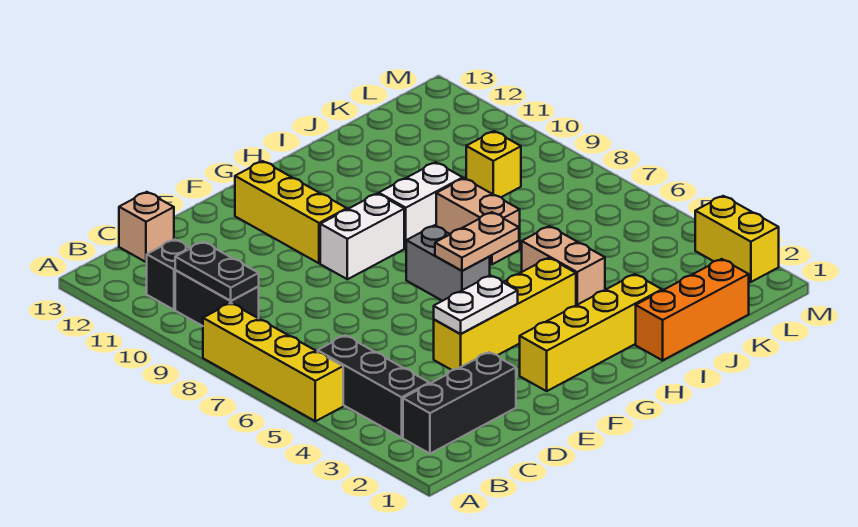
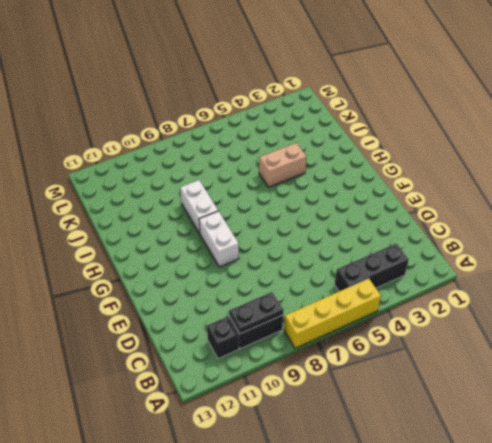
none -> black 1x3 brick [403,352,516,454]
none -> tan 1x1 brick [119,192,174,262]
none -> yellow 1x4 brick [434,258,576,370]

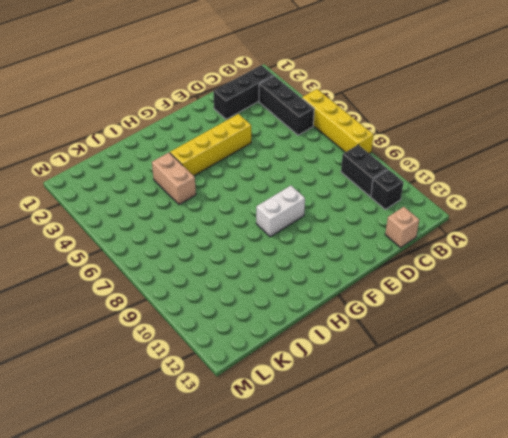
none -> yellow 1x4 brick [520,274,662,391]
none -> yellow 1x3 brick [235,161,347,263]
none -> grey 1x2 brick [406,225,490,301]

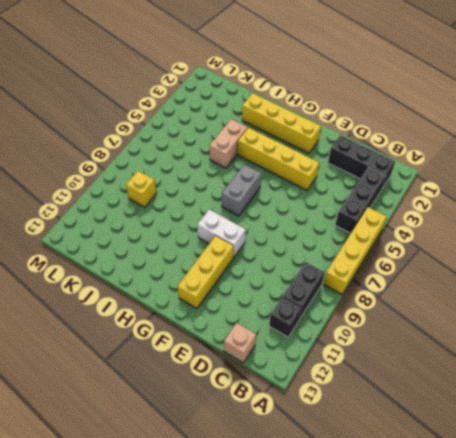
none -> white 1x2 brick [379,162,463,248]
none -> orange 1x3 brick [636,259,749,360]
none -> tan 1x2 brick [436,178,520,264]

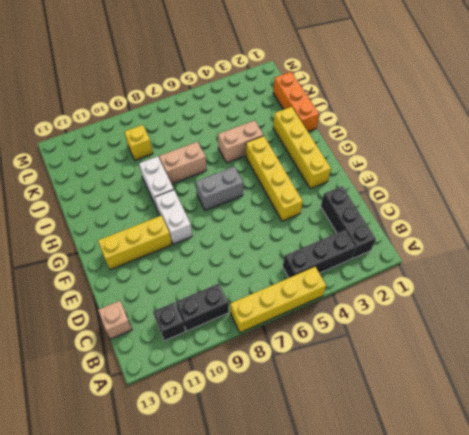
none -> yellow 1x2 brick [695,196,779,282]
none -> black 1x2 plate [175,242,259,301]
none -> white 1x2 plate [434,275,518,334]

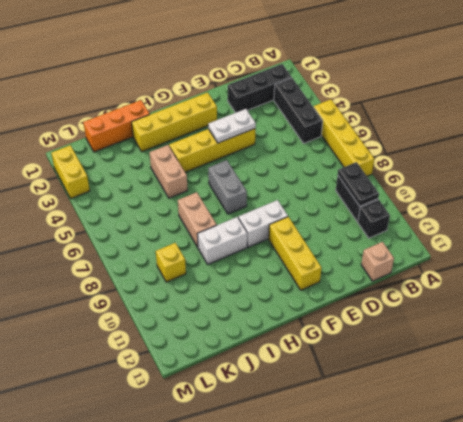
none -> tan 1x2 plate [435,212,519,271]

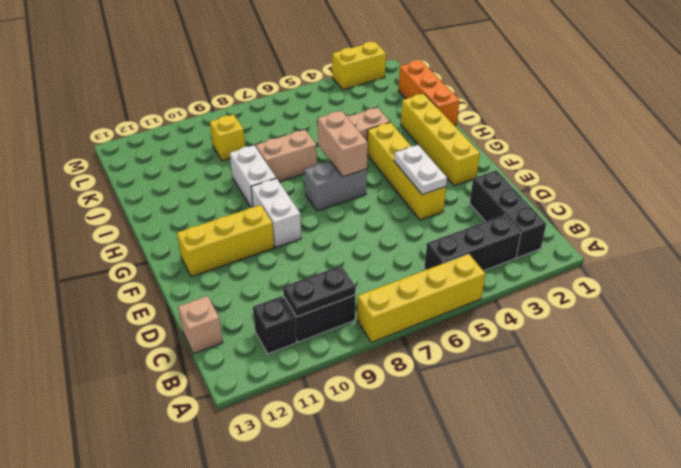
tan 1x2 brick [318,111,368,177] -> tan 1x2 plate [435,212,519,271]

